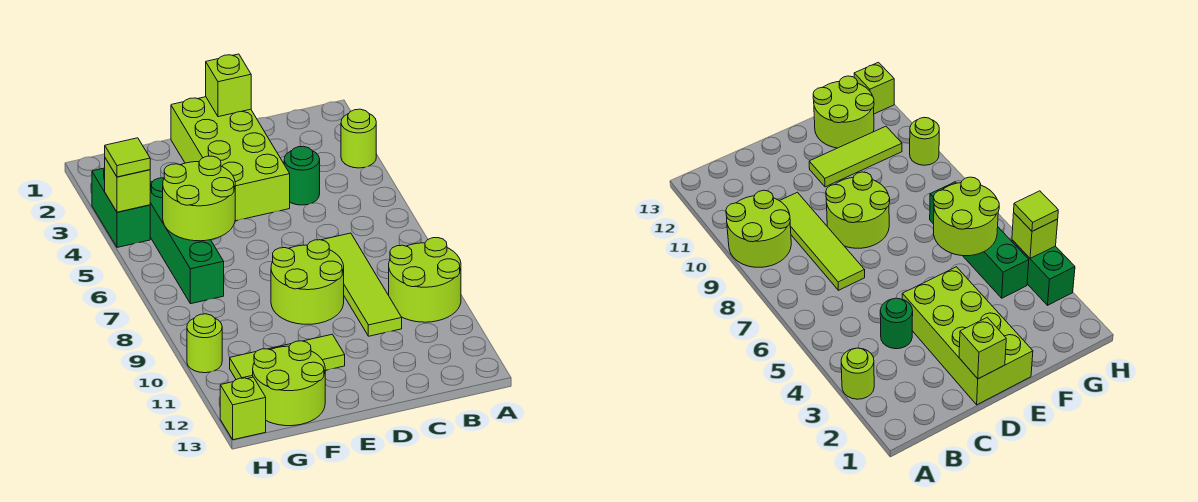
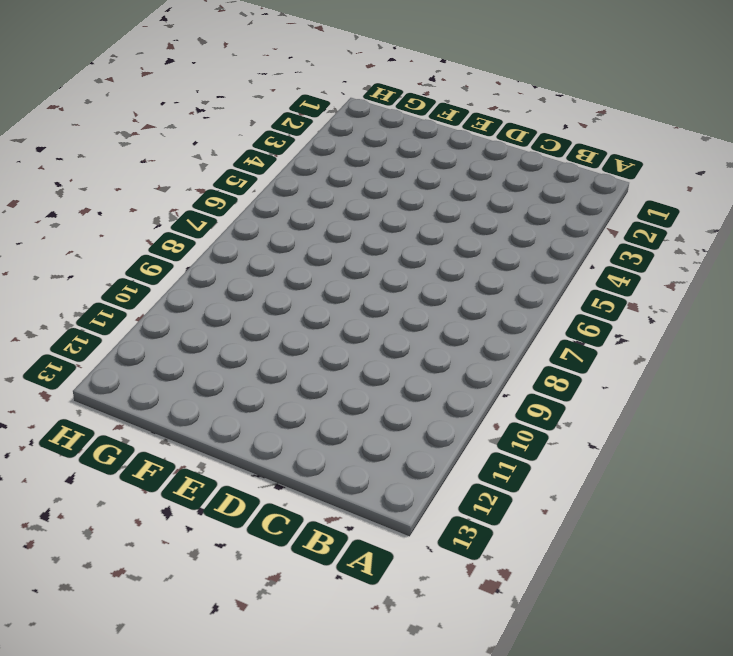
none -> lime 1x1 round brick [341,109,376,168]
none -> lime 2x2 round brick [389,238,461,322]
none -> green 1x1 round brick [284,146,320,205]

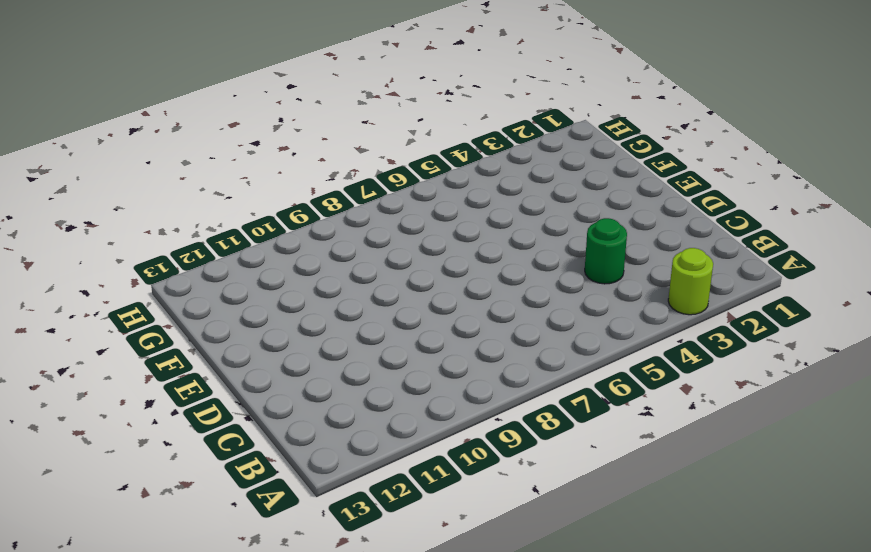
none -> lime 2x2 round brick [389,238,461,322]
none -> lime 1x4 tile [323,233,402,336]
none -> lime 2x4 brick [171,97,290,221]

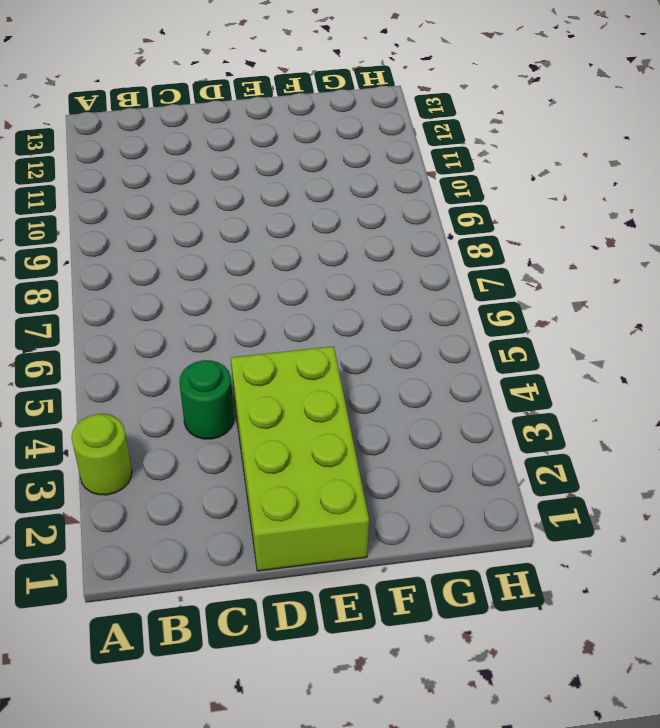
none -> lime 2x2 round brick [389,238,461,322]
none -> lime 1x4 tile [323,233,402,336]
none -> lime 2x2 round brick [271,240,344,324]

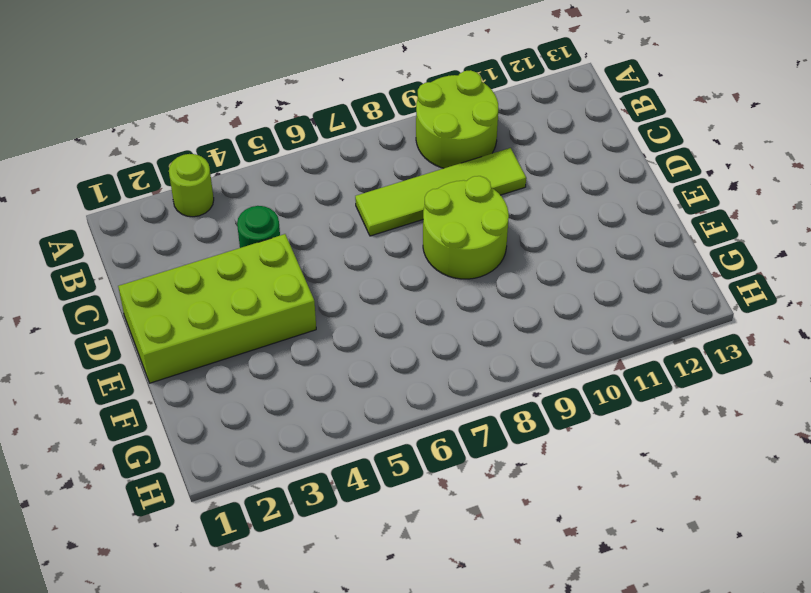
none -> lime 1x3 tile [230,334,345,380]
none -> lime 2x2 round brick [253,341,325,426]
none -> green 1x4 brick [150,178,224,304]

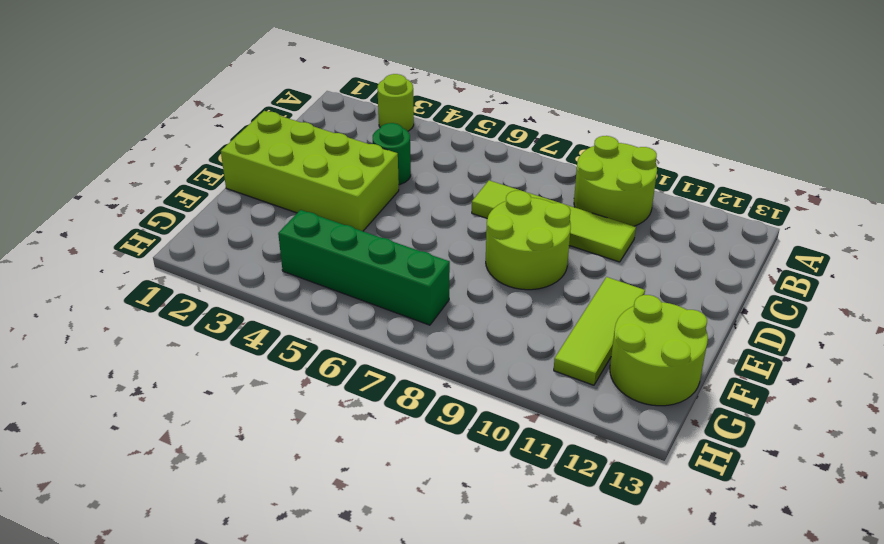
none -> green 1x2 brick [92,168,150,247]
none -> lime 1x1 round brick [187,314,222,373]
none -> lime 1x1 brick [220,377,266,440]

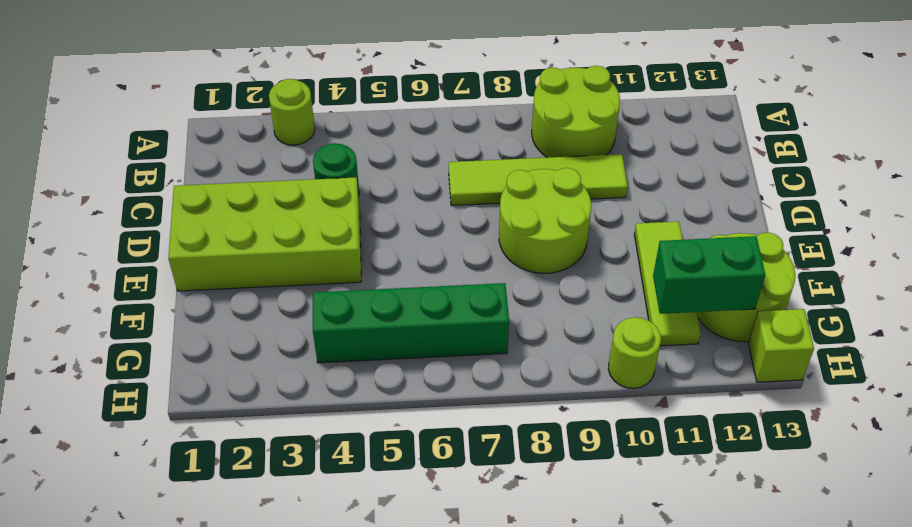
green 1x2 brick [653,236,765,314] -> green 1x2 brick moved to [92,168,150,247]
none -> lime 1x1 brick [206,54,251,117]
none -> lime 2x2 round brick [163,156,235,241]
none -> lime 1x1 brick [105,158,150,212]

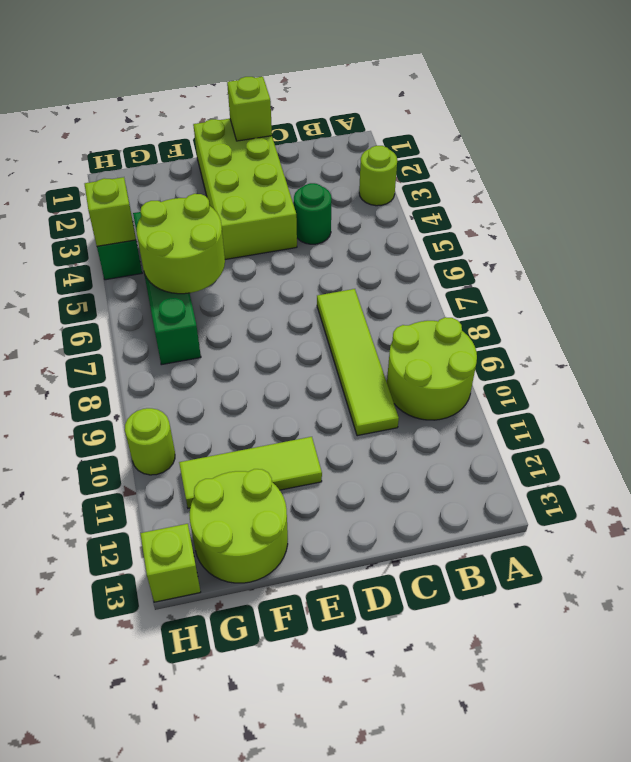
none -> lime 2x2 round brick [271,240,344,324]
none -> lime 1x1 tile [105,138,150,177]

